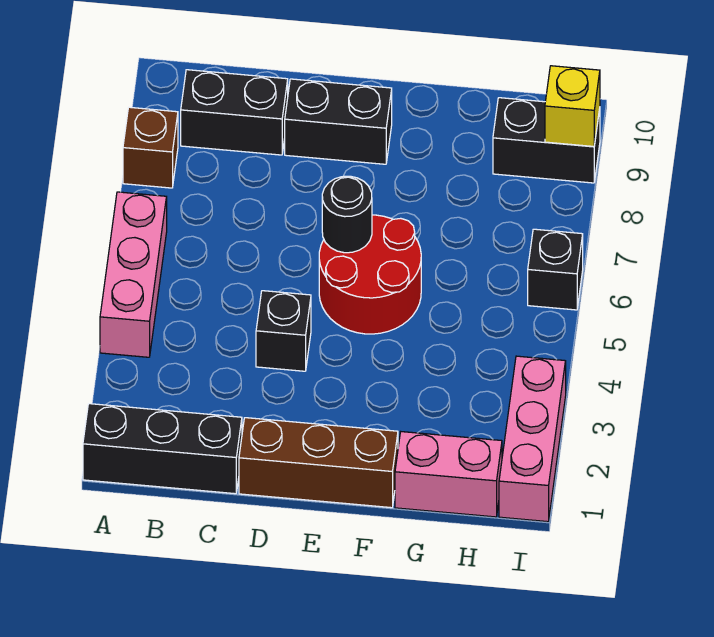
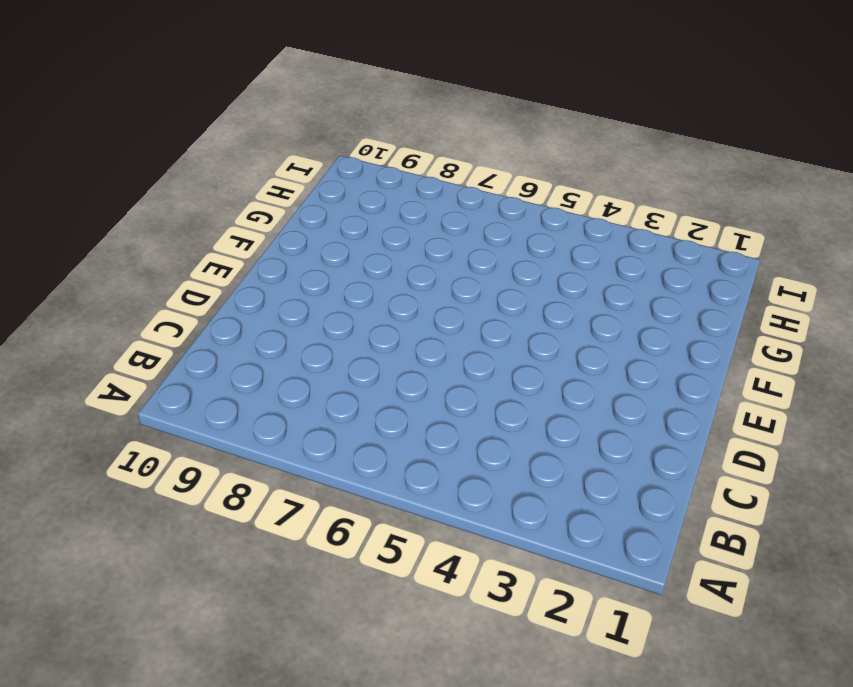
none -> black 1x3 brick [83,404,242,494]
none -> pink 1x3 brick [100,192,167,357]
none -> brown 1x1 brick [123,107,178,188]

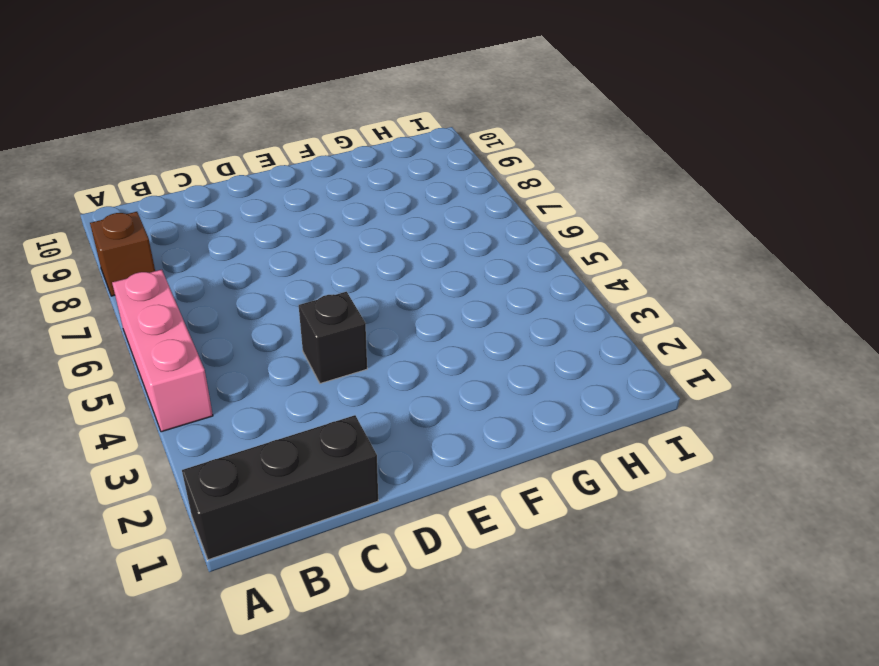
none -> black 1x2 brick [181,70,288,155]
none -> brown 1x3 brick [239,418,398,508]
none -> black 1x2 brick [285,79,392,164]

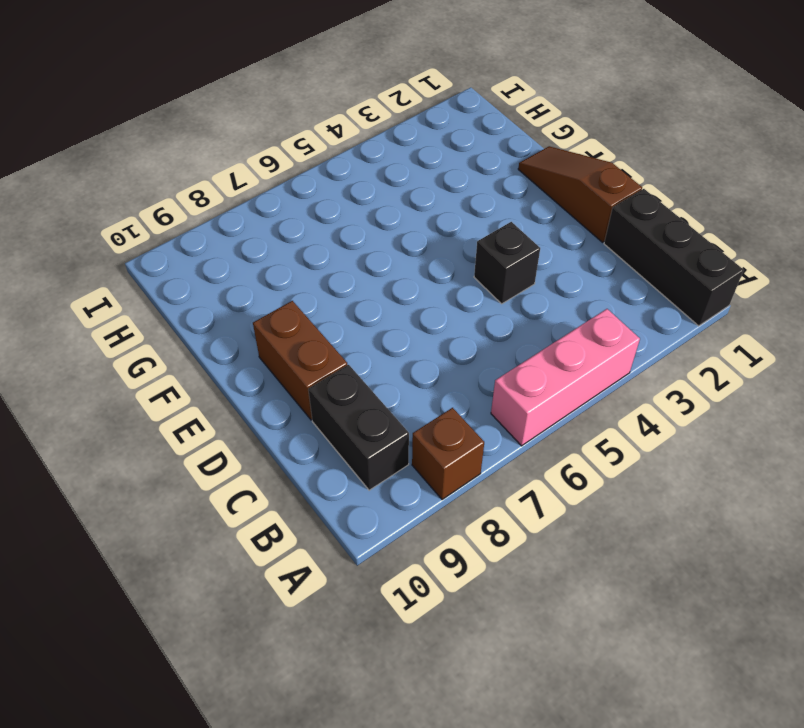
brown 1x3 slope [518,146,642,242] -> brown 1x3 brick [239,418,398,508]
brown 1x2 brick [253,301,347,420] -> black 1x2 brick [285,79,392,164]
none -> red 2x2 round brick [319,215,421,334]
none -> pink 1x2 brick [395,432,502,517]
none -> black 1x2 brick [493,98,600,183]

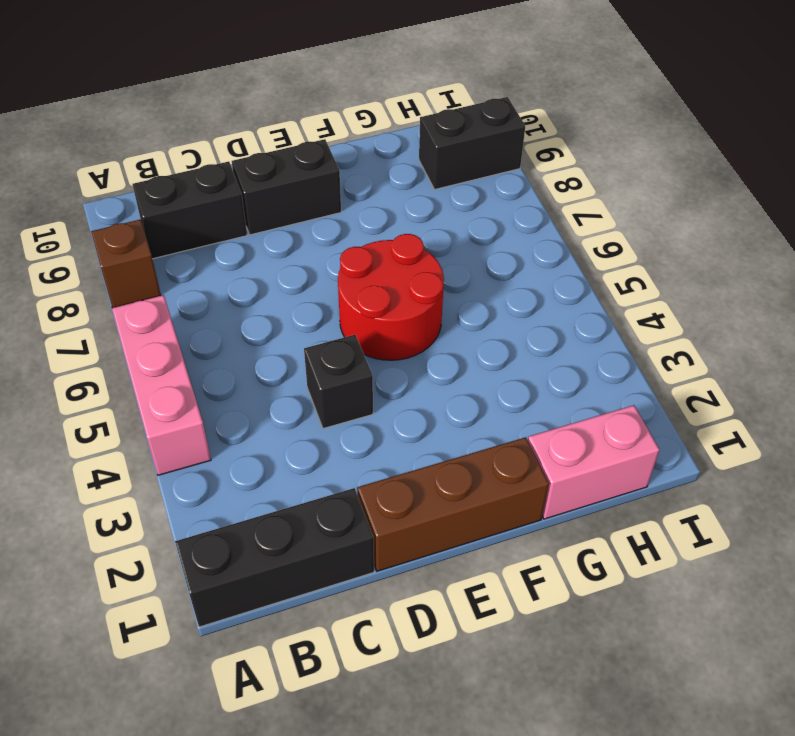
none -> pink 1x3 brick [499,356,566,522]
none -> black 1x1 brick [528,229,583,310]
none -> black 1x1 round brick [322,176,372,253]

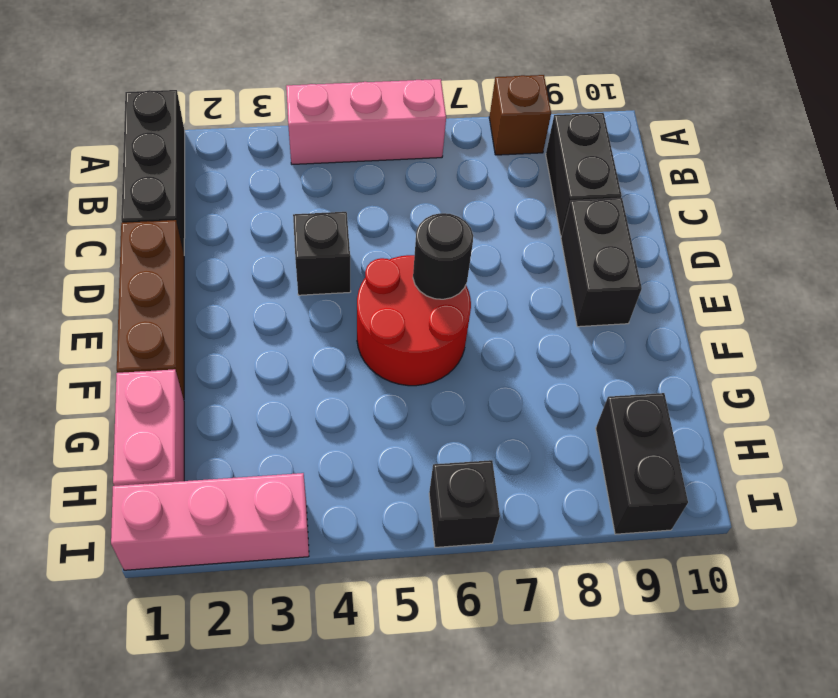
none -> yellow 1x1 brick [545,66,600,146]

